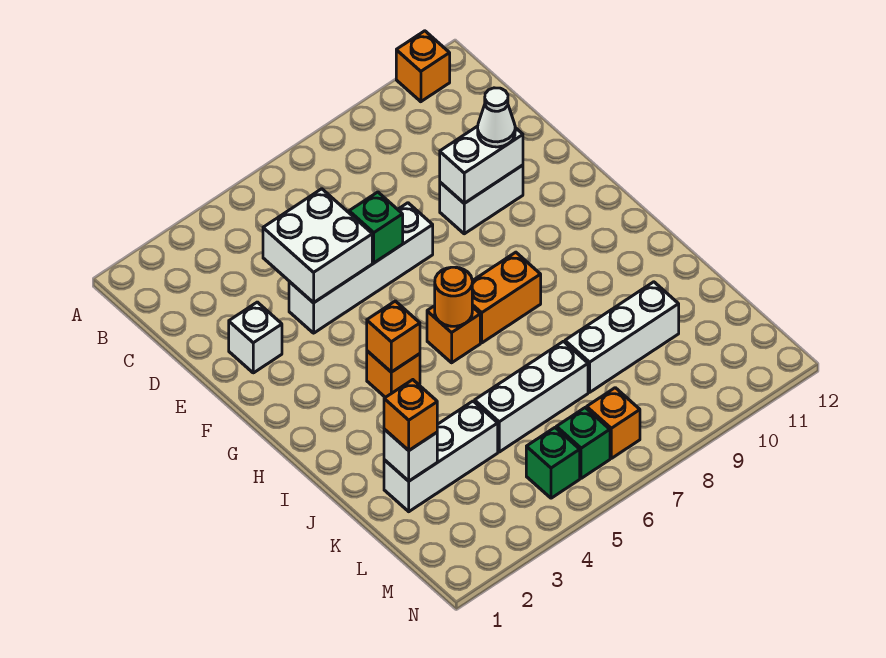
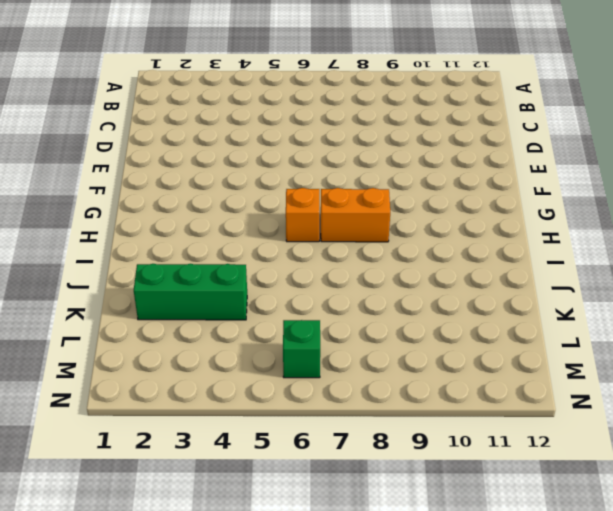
green 1x3 brick [134,264,247,320] -> white 1x3 brick [384,401,498,512]
none -> orange 1x1 brick [396,31,450,102]
none -> white 1x1 brick [229,302,282,373]
none -> white 1x4 brick [289,203,433,333]

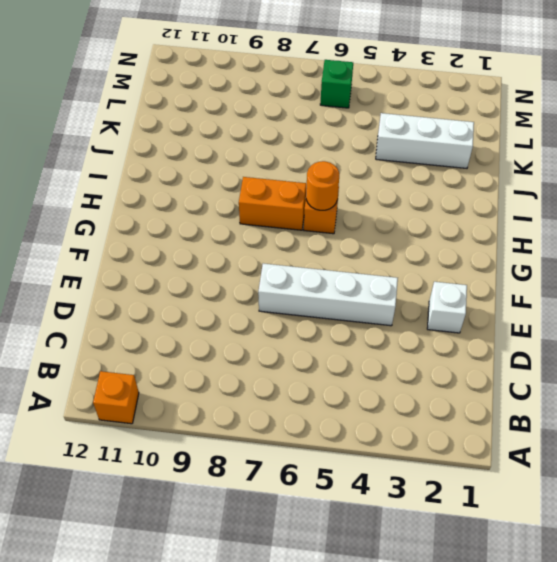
none -> white 1x2 brick [440,165,523,234]
none -> orange 1x1 brick [367,351,420,397]
none -> white 1x3 brick [475,341,588,452]

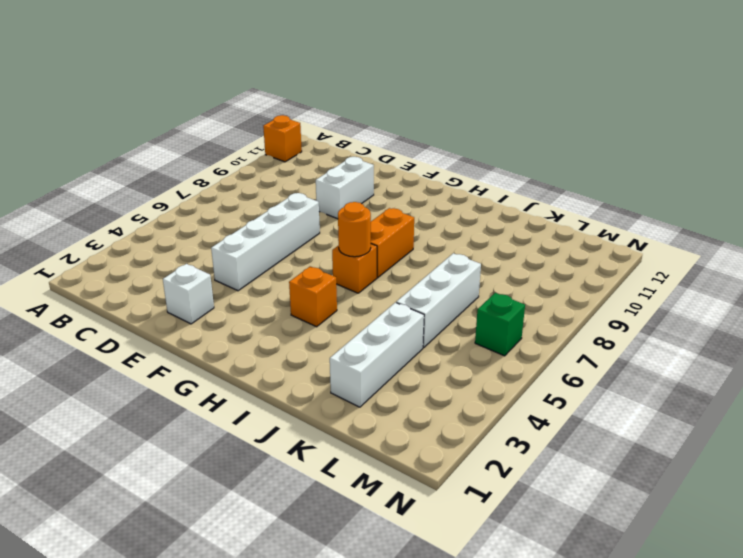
none -> white 1x3 brick [565,282,679,392]
none -> green 1x1 brick [526,428,580,498]
none -> orange 1x1 brick [587,388,640,458]

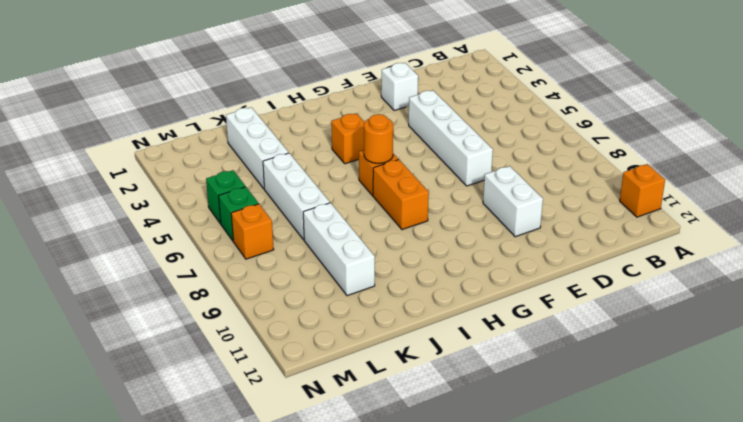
none -> white 2x2 brick [263,189,372,303]
none -> green 1x1 brick [349,192,403,263]
none -> white 1x2 brick [440,126,523,203]

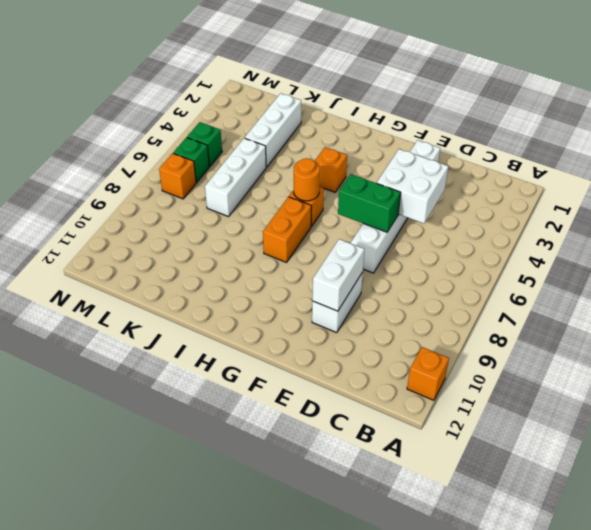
green 1x2 brick [338,174,401,232] -> green 1x1 brick [349,192,403,263]
none -> white 1x3 brick [565,282,679,392]
none -> orange 1x1 brick [367,301,420,372]
none -> white 1x1 brick [384,429,437,481]

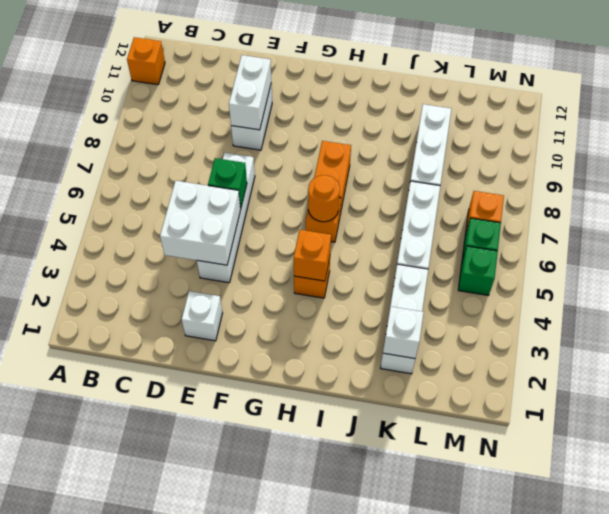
none -> white 1x1 cone [478,88,515,147]
none -> orange 1x1 brick [384,380,437,450]

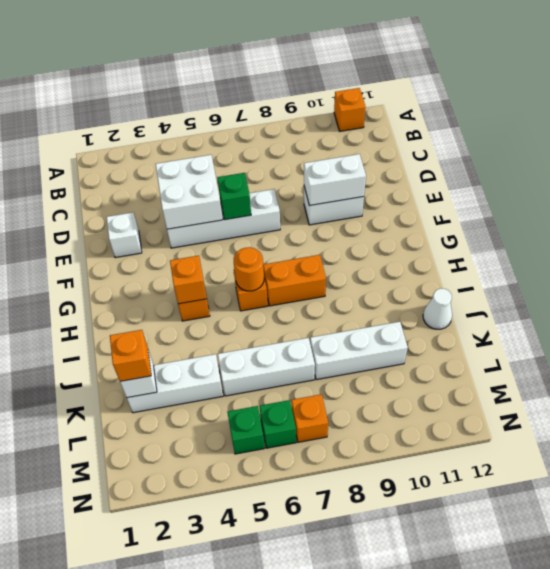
white 1x1 cone [423,288,452,329] -> white 1x1 cone moved to [478,88,515,147]

